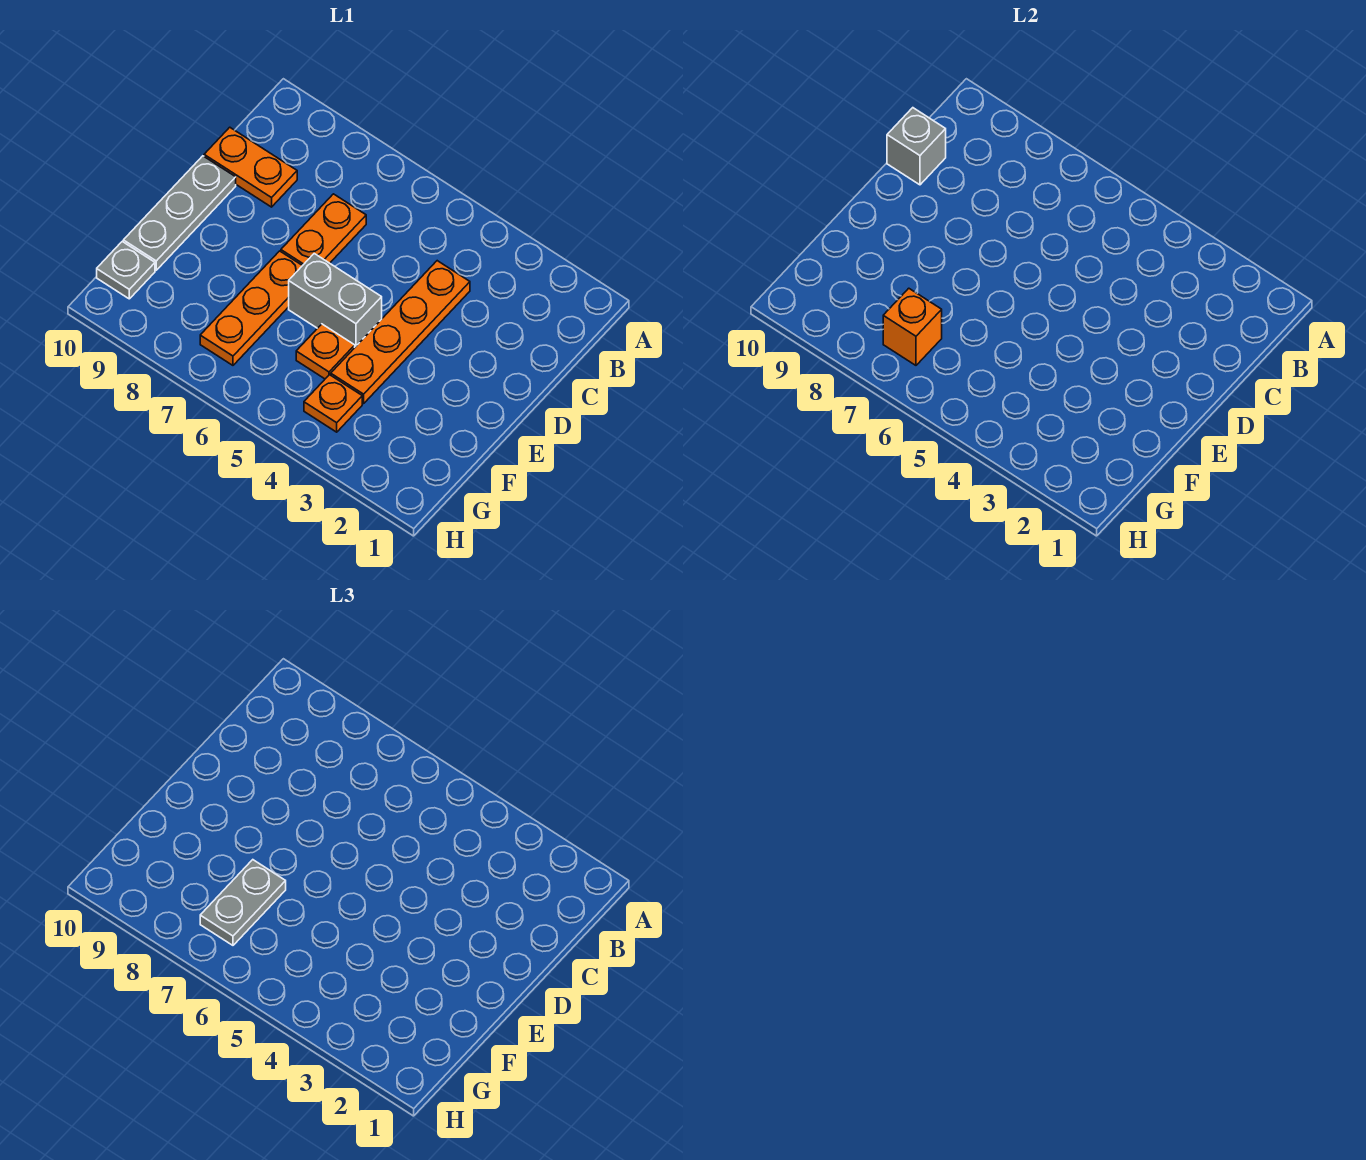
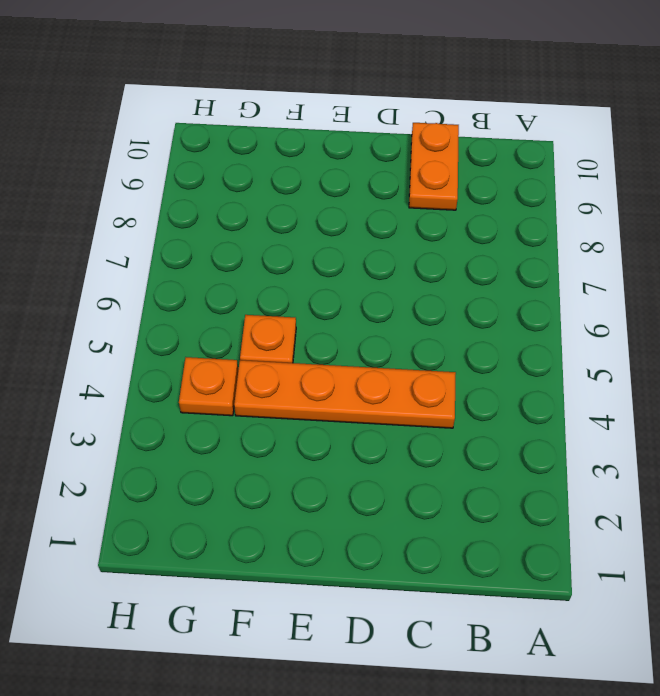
none -> orange 1x2 plate [281,194,366,266]
none -> grey 1x3 plate [123,156,236,270]
none -> grey 1x2 brick [289,254,382,347]

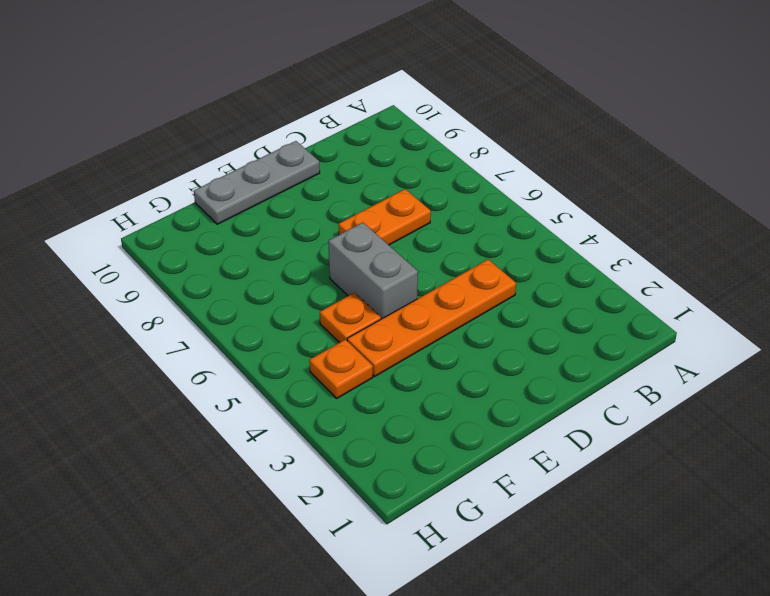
none -> orange 1x2 plate [204,127,297,207]
none -> orange 1x3 plate [200,251,302,365]
none -> grey 1x1 plate [97,242,155,299]

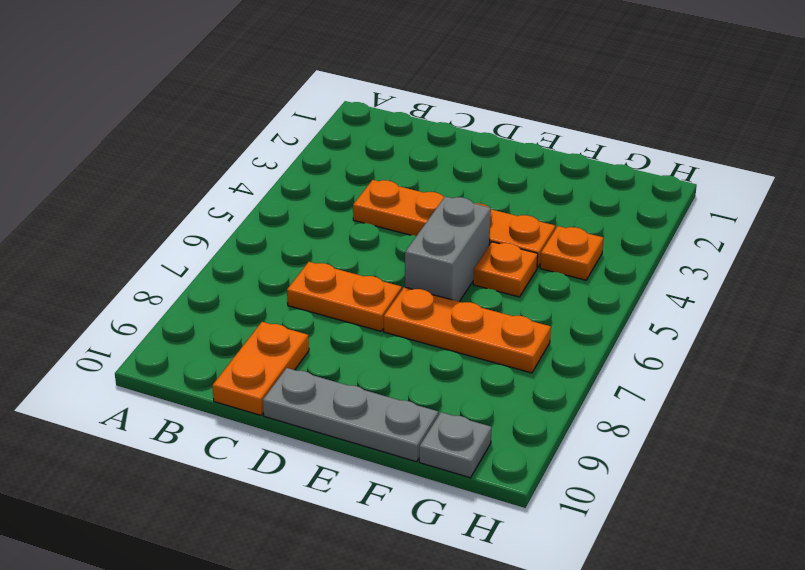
none -> grey 1x1 brick [887,108,946,185]
none -> orange 1x1 brick [883,288,942,365]
none -> grey 1x2 plate [200,860,286,945]

